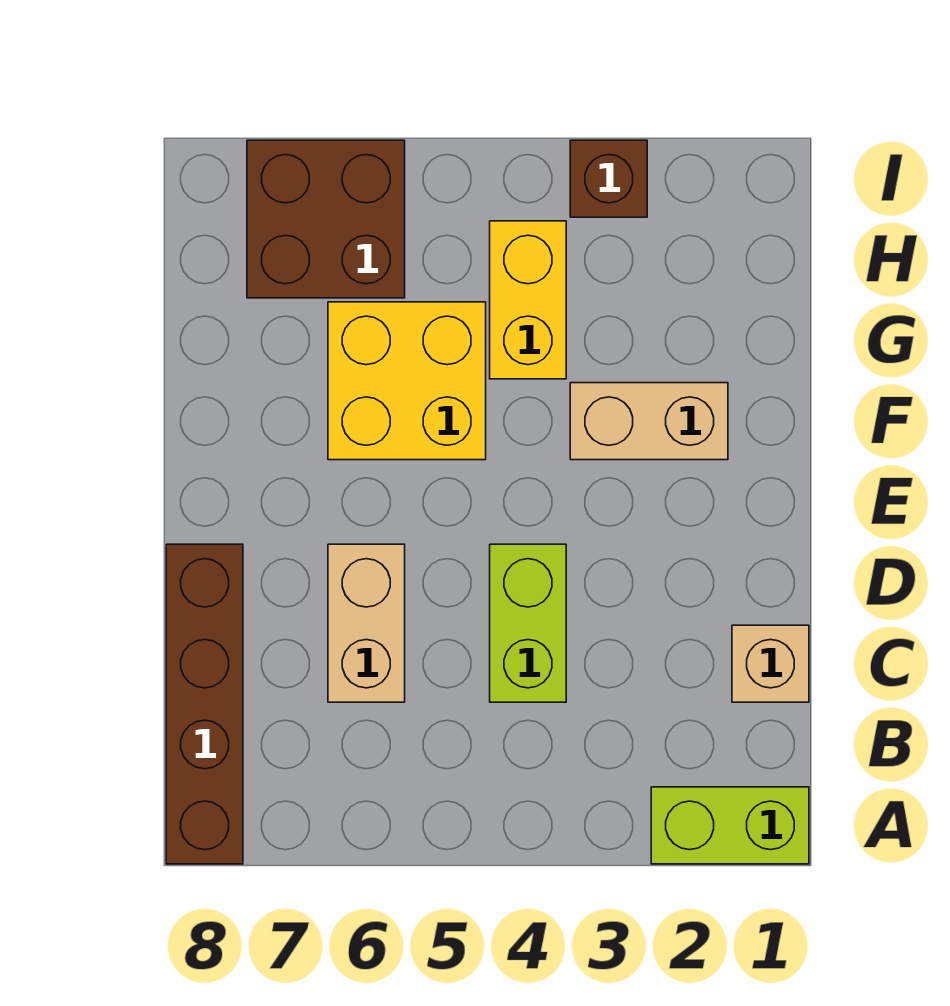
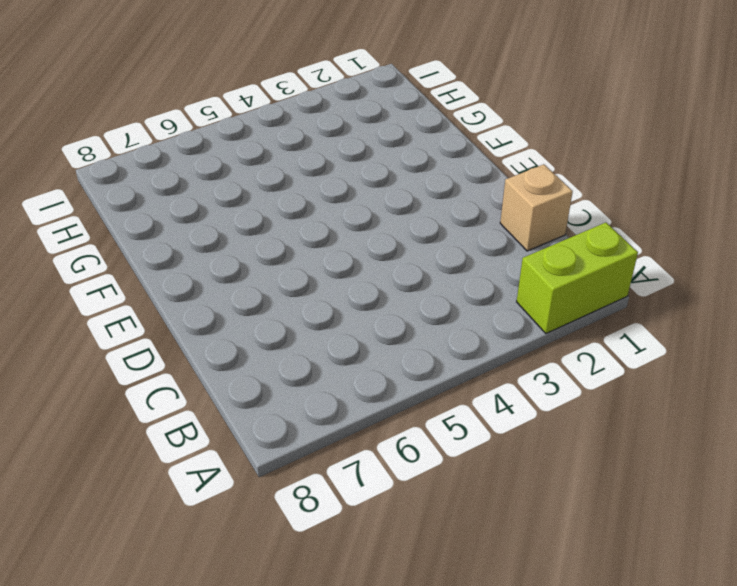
none -> brown 1x4 brick [166,544,243,864]
none -> lime 1x2 brick [490,544,566,702]

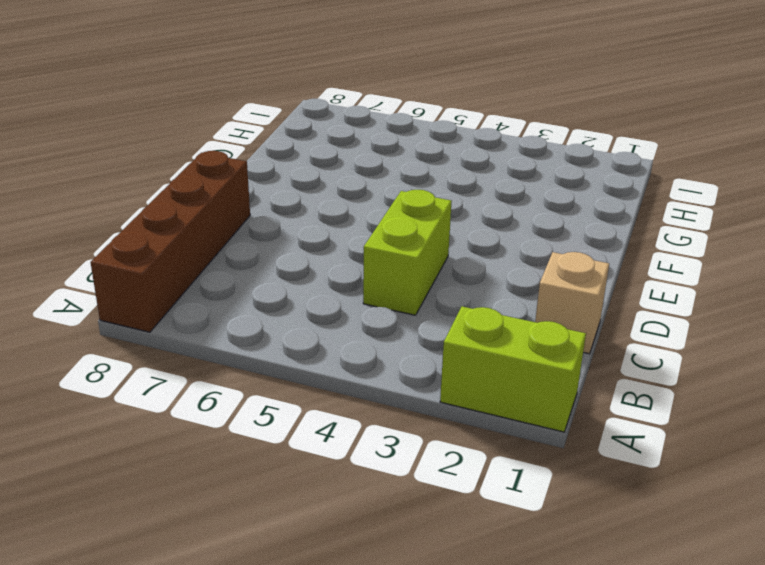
none -> tan 1x2 brick [328,544,405,702]
none -> tan 1x2 brick [570,383,728,460]

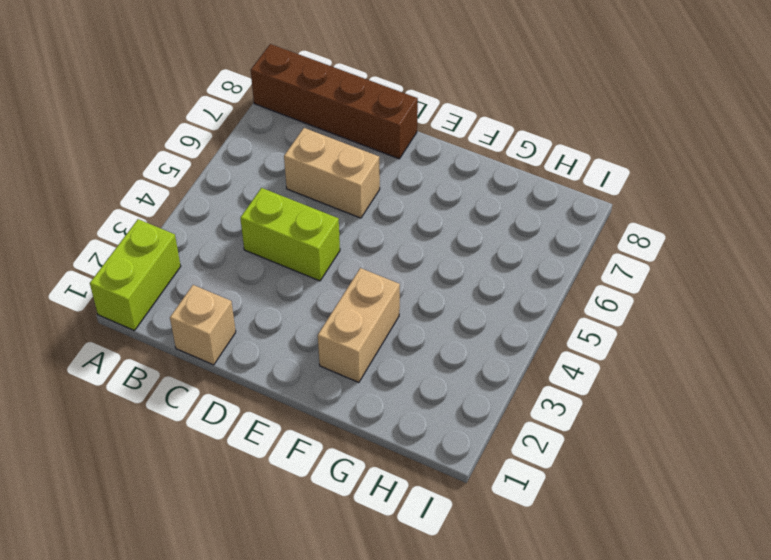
none -> yellow 2x2 brick [328,302,486,460]
none -> yellow 1x2 brick [490,221,566,379]

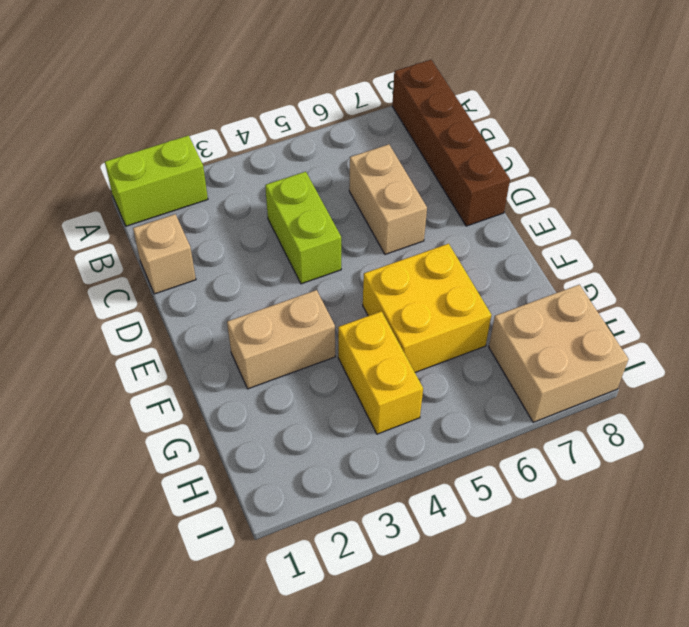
tan 2x2 brick [489,285,628,422] -> brown 2x2 brick [247,140,405,298]
none -> brown 1x1 brick [570,140,647,217]

